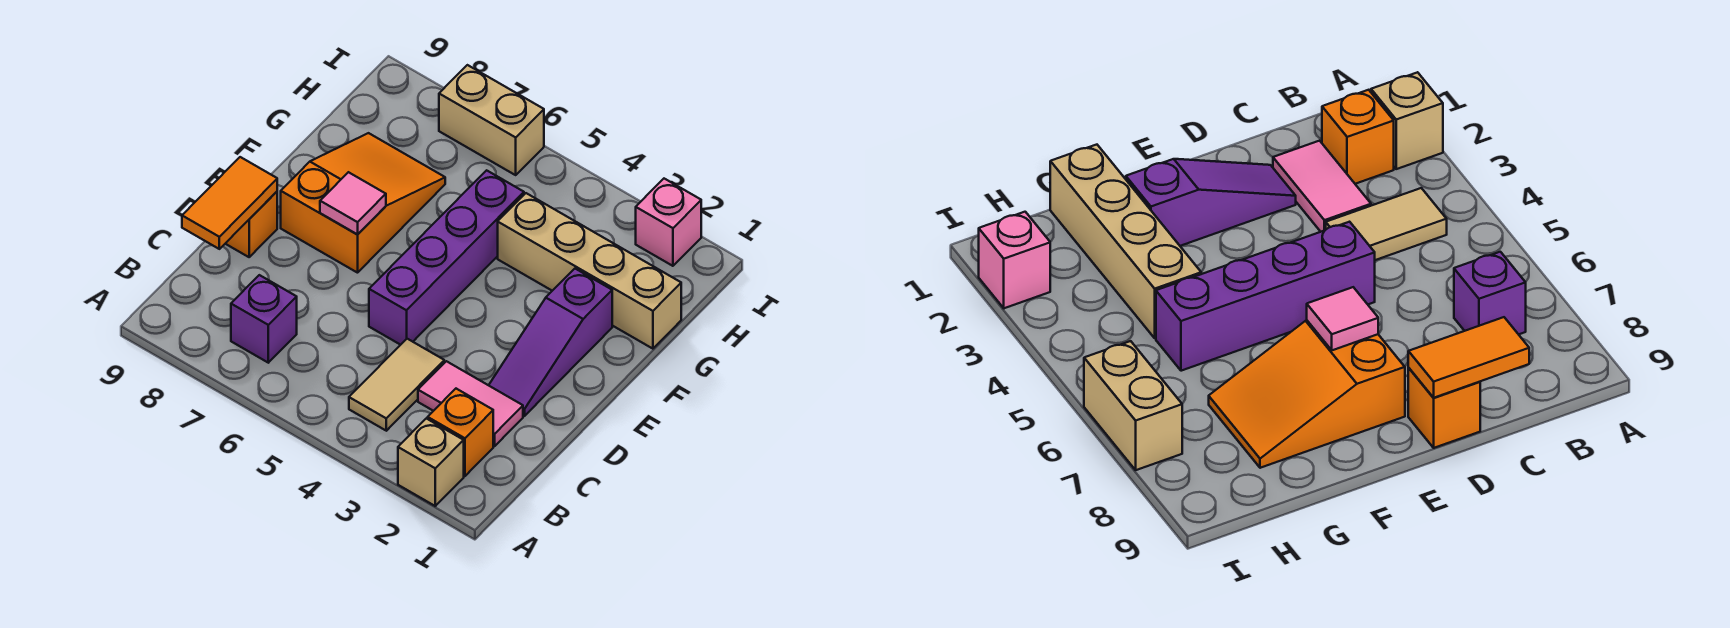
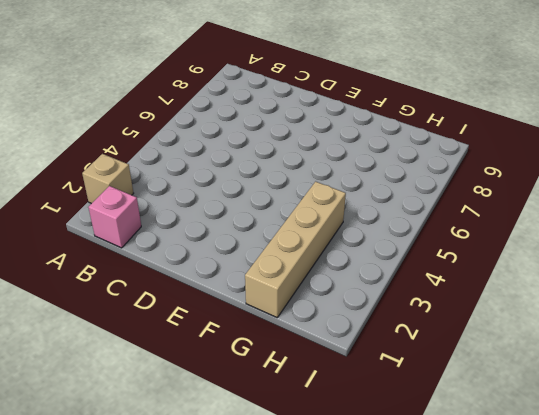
pink 1x1 brick [88,186,141,248] -> pink 1x1 brick moved to [636,179,701,266]
none -> orange 1x1 brick [428,389,493,476]
none -> tan 1x2 tile [349,339,444,431]
none -> purple 1x1 brick [231,275,297,363]

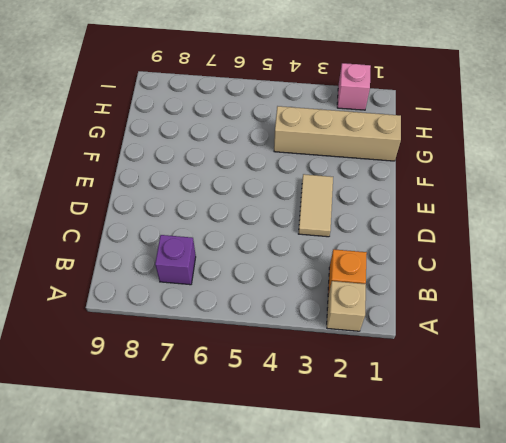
tan 1x2 tile [299,174,333,237] -> tan 1x2 tile moved to [349,339,444,431]
none -> pink 1x2 tile [418,361,523,446]
none -> purple 1x3 slope [489,269,612,416]
none -> purple 1x4 brick [369,170,524,345]

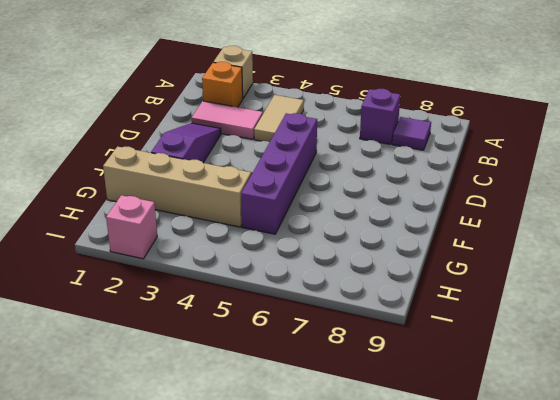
purple 1x1 tile [392,117,431,150] -> none
none -> orange 1x1 brick [225,192,277,257]
none -> orange 2x3 slope [281,133,445,273]
none -> tan 1x2 brick [439,65,544,175]

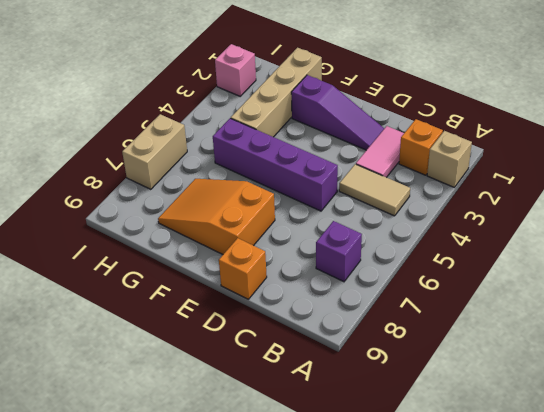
none -> orange 1x2 tile [182,157,277,249]
none -> pink 1x1 tile [320,172,386,235]

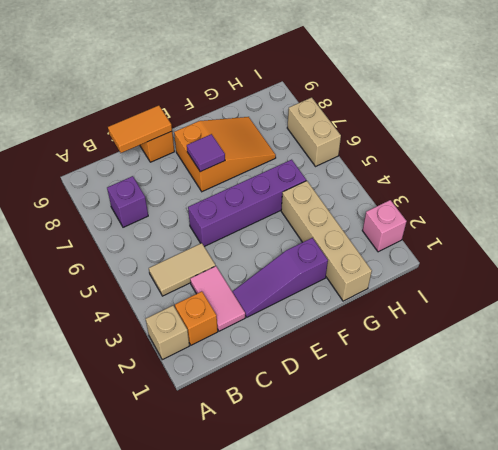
purple 1x1 tile [187,134,225,172] -> pink 1x1 tile [320,172,386,235]

